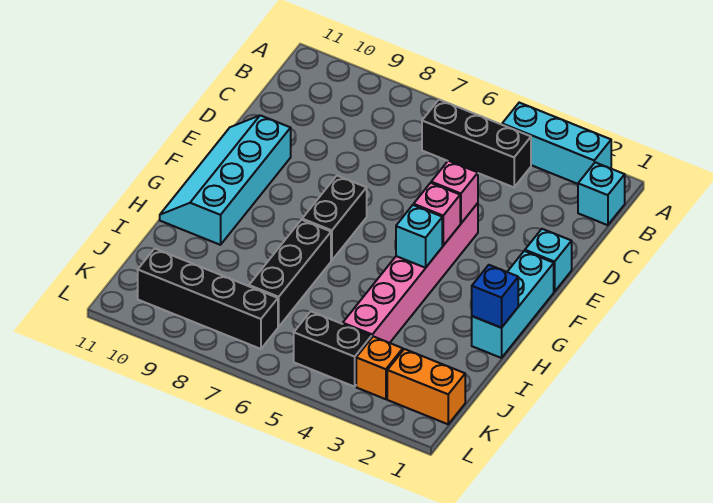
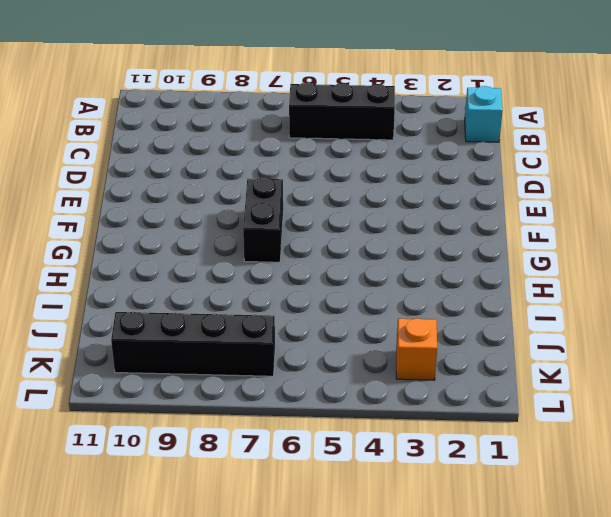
none -> cyan 1x3 brick [502,103,611,184]
none -> cyan 1x1 brick [525,229,572,292]
none -> pink 1x6 brick [343,203,478,343]

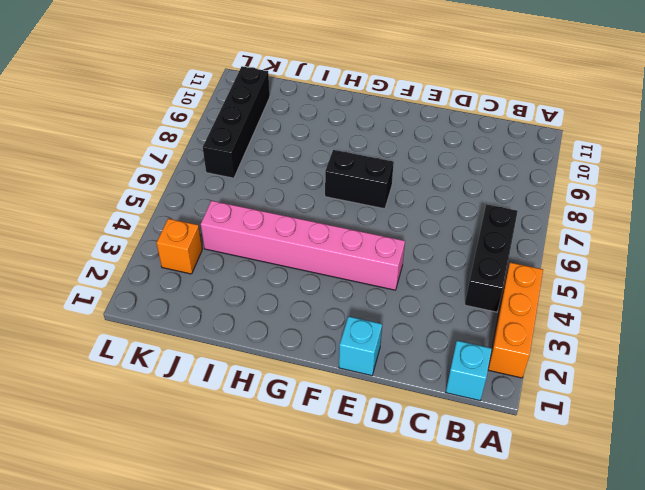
orange 1x3 brick [488,263,543,378] -> cyan 1x3 brick [502,103,611,184]
none -> cyan 2x4 slope [160,115,291,245]
none -> cyan 1x3 brick [472,251,554,358]
none -> black 1x3 brick [249,220,331,327]

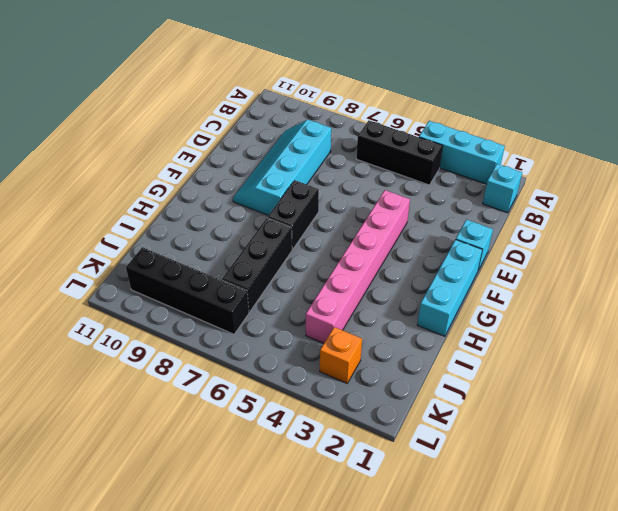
cyan 2x4 slope [233,120,331,215] -> cyan 2x4 slope moved to [160,115,291,245]
none -> orange 1x2 brick [387,349,465,424]
none -> black 1x2 brick [294,311,372,387]
none -> pink 1x1 brick [431,161,478,223]

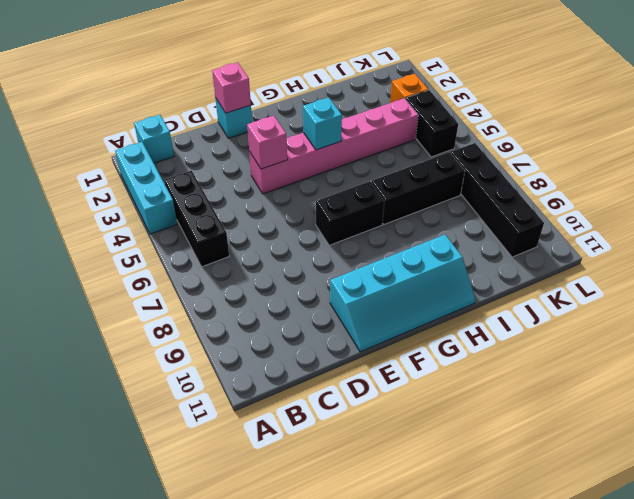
pink 1x1 brick [212,62,251,113] -> pink 1x1 brick moved to [414,183,460,245]
none -> cyan 1x3 brick [472,251,554,358]
none -> orange 1x2 brick [387,349,465,424]
none -> blue 1x1 brick [472,265,518,328]

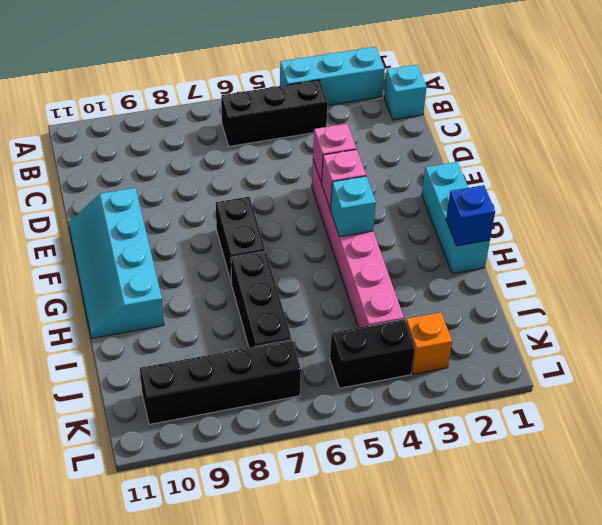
none -> cyan 1x1 brick [525,229,572,292]
none -> orange 1x2 brick [387,349,465,424]

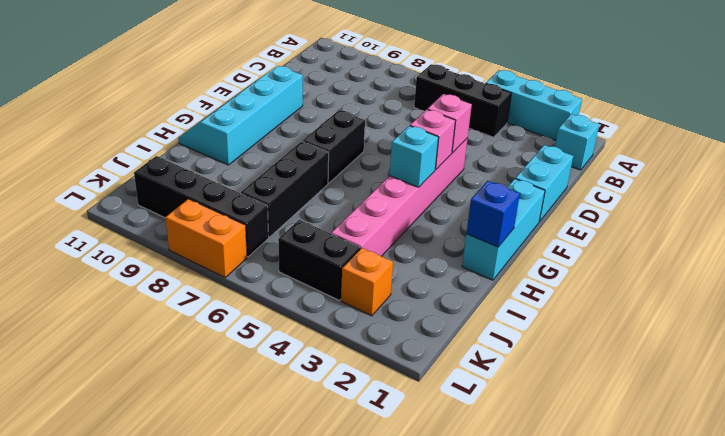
cyan 1x2 brick [515,145,573,222] -> cyan 1x1 brick [525,229,572,292]
orange 1x2 brick [165,199,247,277] -> orange 1x2 brick moved to [387,349,465,424]

